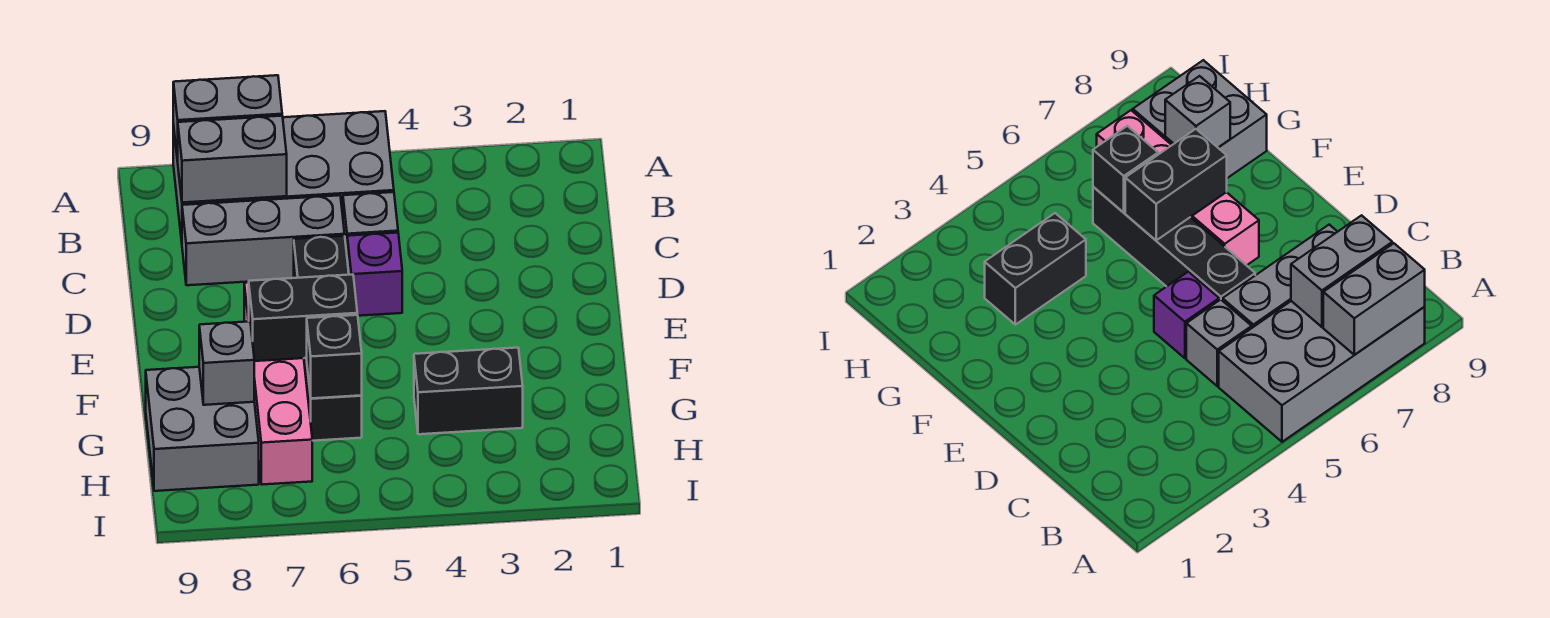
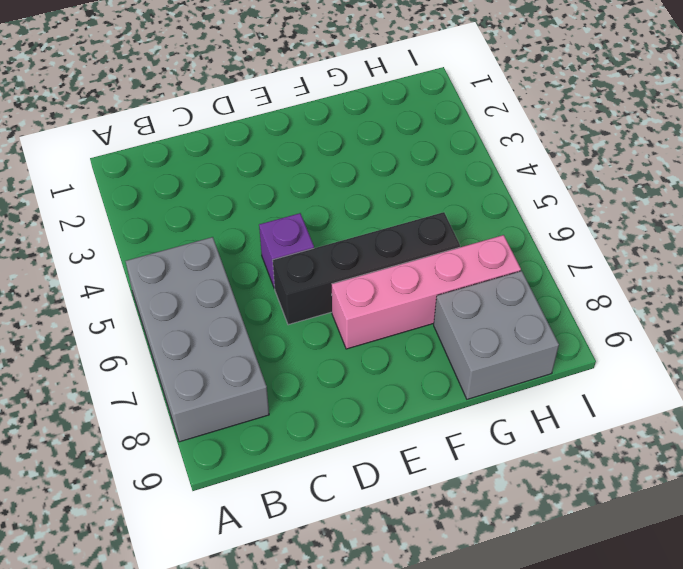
none -> grey 1x1 brick [343,192,398,252]
none -> grey 1x3 brick [182,195,345,285]
none -> black 1x2 brick [414,348,523,434]

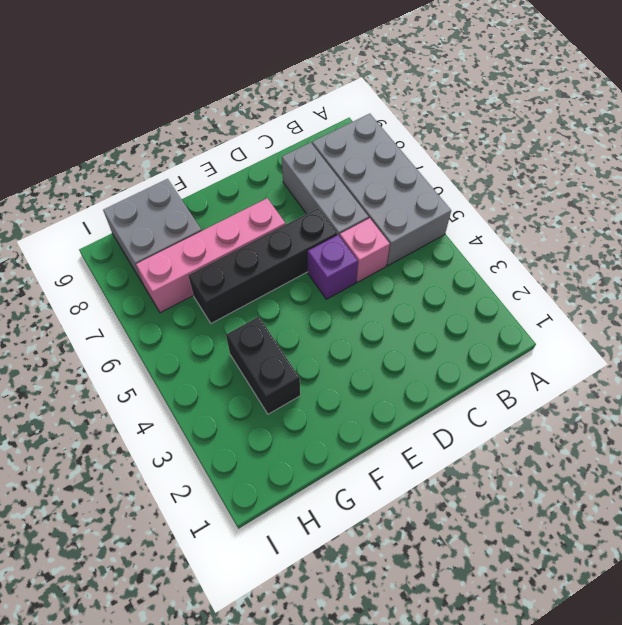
pink 1x1 brick [340,218,390,282] -> grey 1x1 brick [343,192,398,252]
none -> grey 1x2 brick [173,75,282,161]
none -> grey 1x2 brick [178,116,287,203]
none -> black 1x2 brick [249,274,357,361]

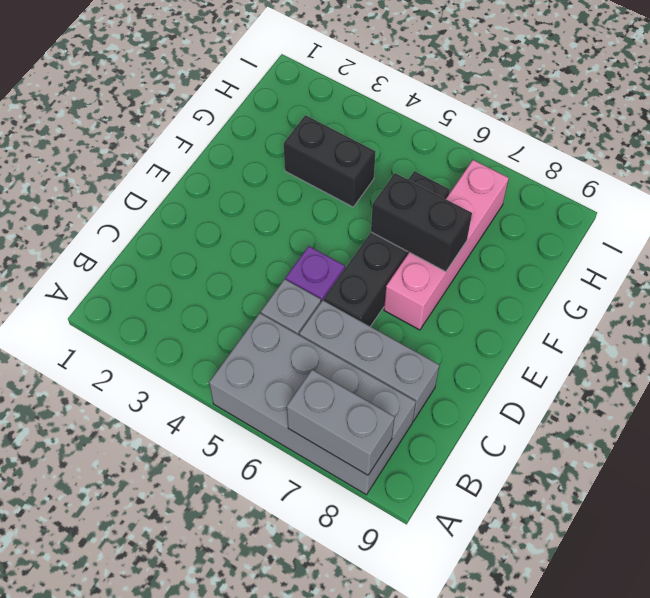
none -> grey 2x2 brick [146,367,259,491]
none -> grey 1x2 brick [178,116,287,203]
none -> black 1x1 brick [307,315,362,398]

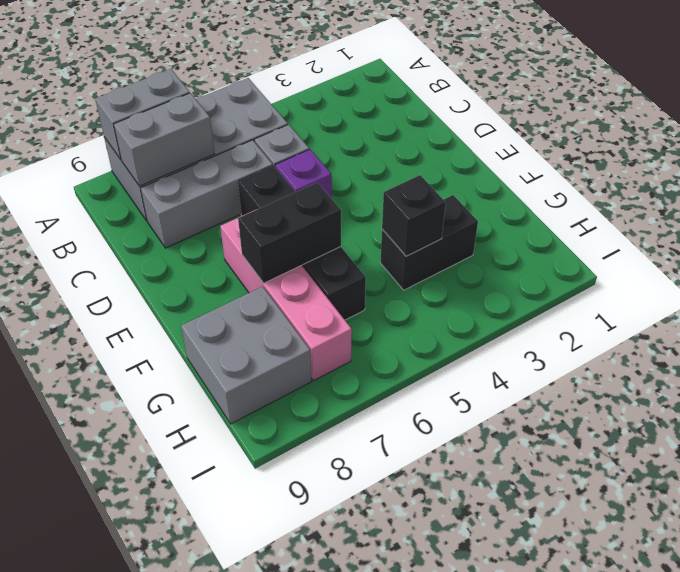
black 1x1 brick [382,175,446,256] -> black 1x1 brick moved to [307,315,362,398]
none -> grey 1x1 brick [199,321,254,405]

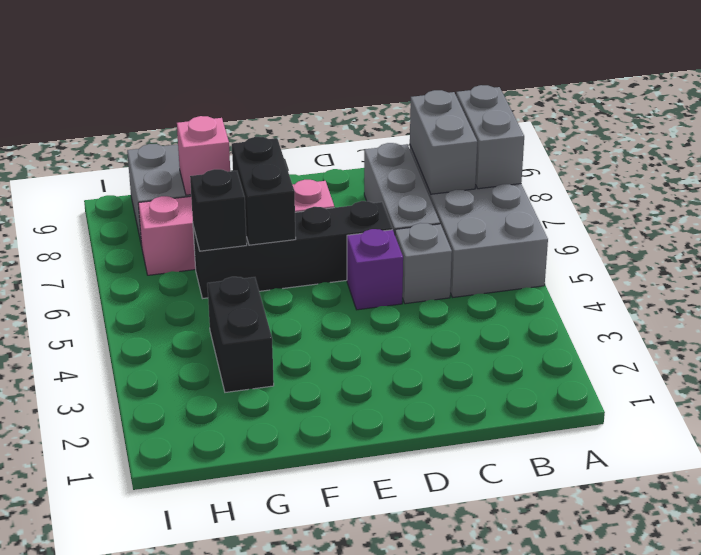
pink 1x1 brick [177,116,230,195] -> grey 1x1 brick [199,321,254,405]

